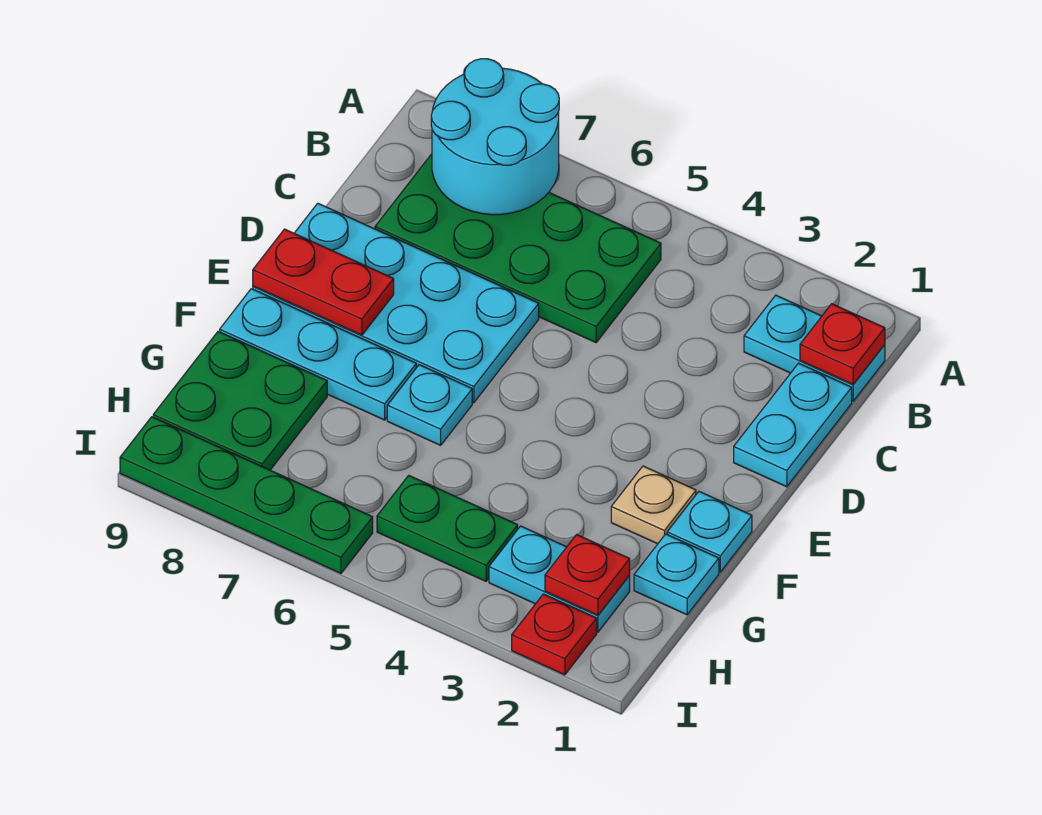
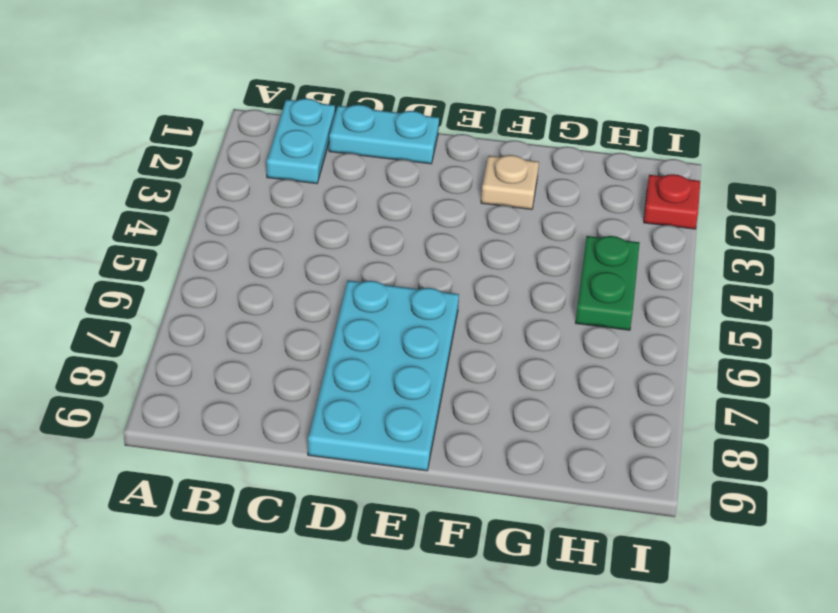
none -> green 2x4 plate [375,154,661,343]
none -> cyan 1x1 plate [667,492,752,572]
none -> cyan 1x1 plate [387,365,472,445]

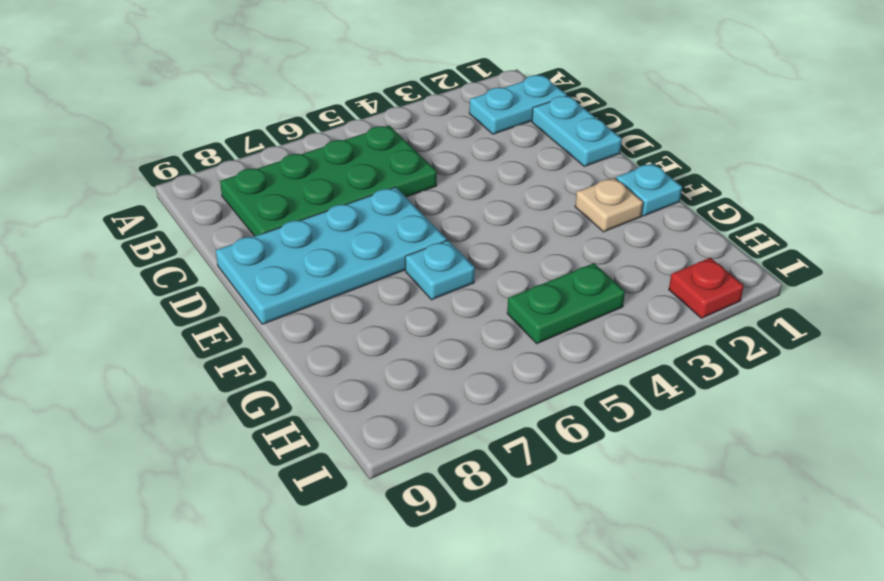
none -> cyan 1x3 plate [220,289,416,420]
none -> cyan 1x1 plate [634,534,719,615]
none -> green 2x2 plate [153,331,327,470]

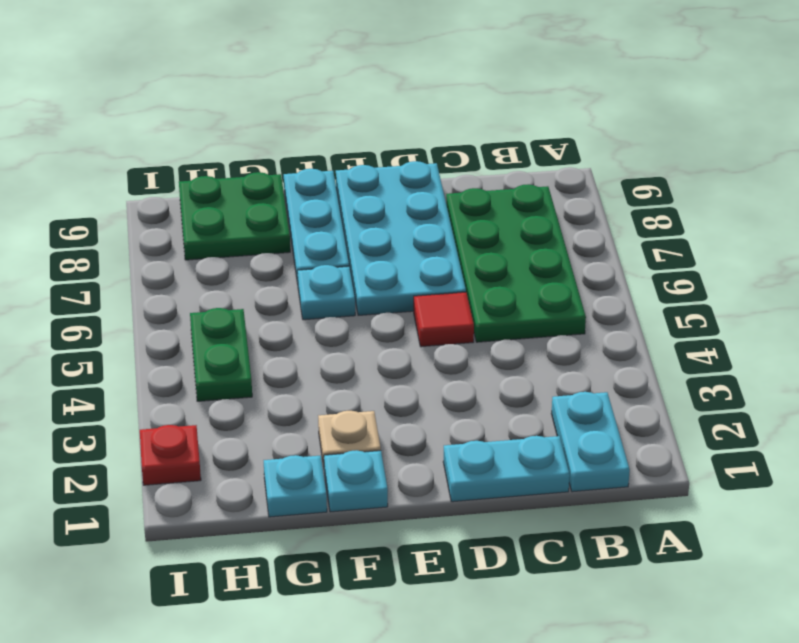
red 1x1 tile [414,292,474,347] -> none
none -> cyan 1x2 plate [489,526,630,632]
none -> green 1x4 plate [120,417,373,573]
none -> cyan 2x2 round brick [431,59,559,215]

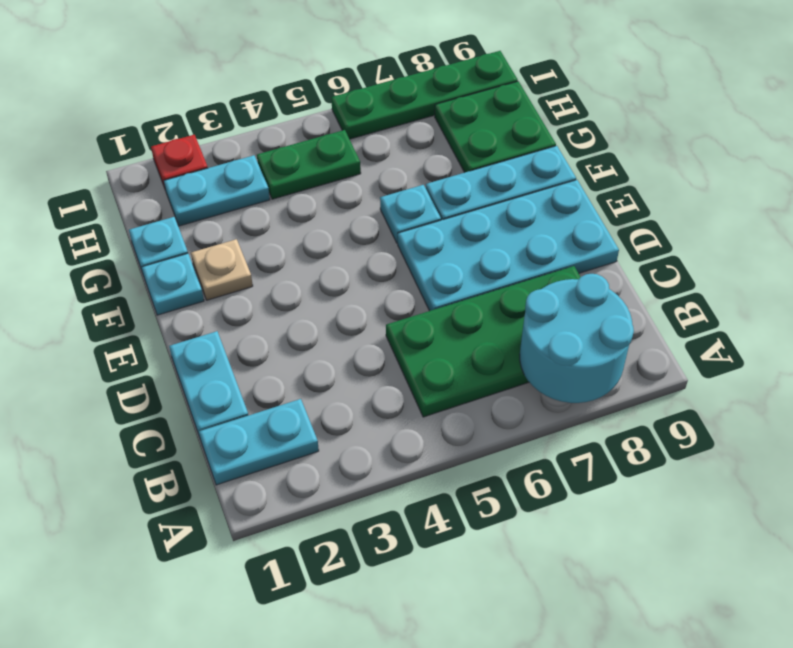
none -> red 1x1 plate [800,304,885,384]
none -> red 1x2 plate [253,229,394,335]
none -> red 1x1 plate [545,535,630,615]

